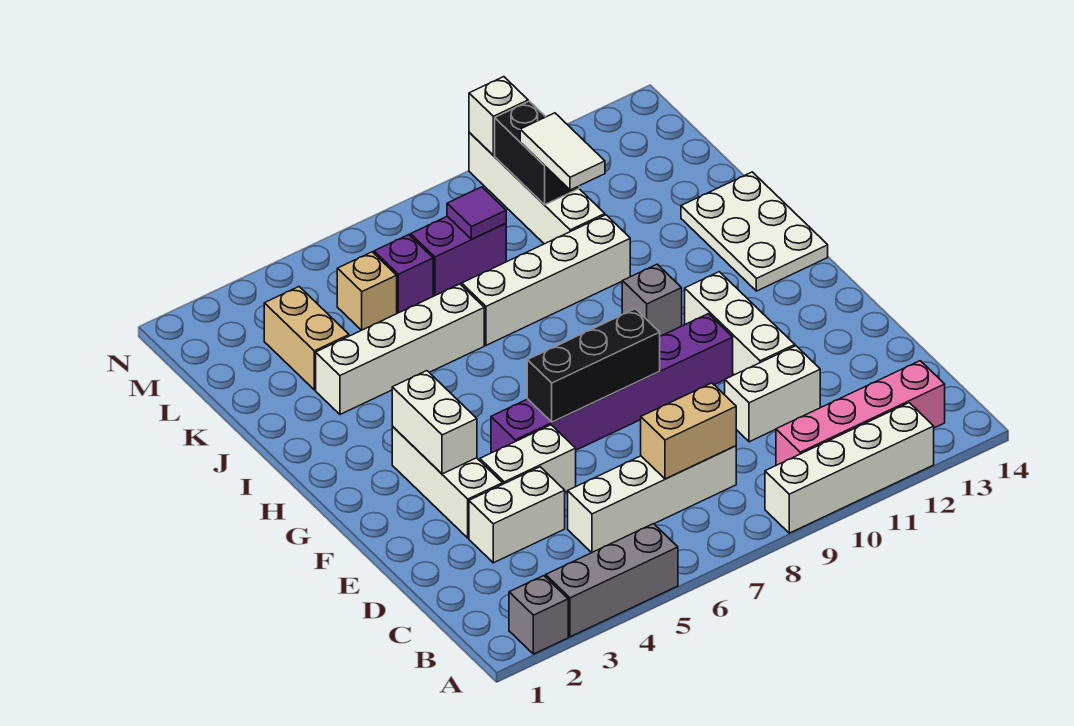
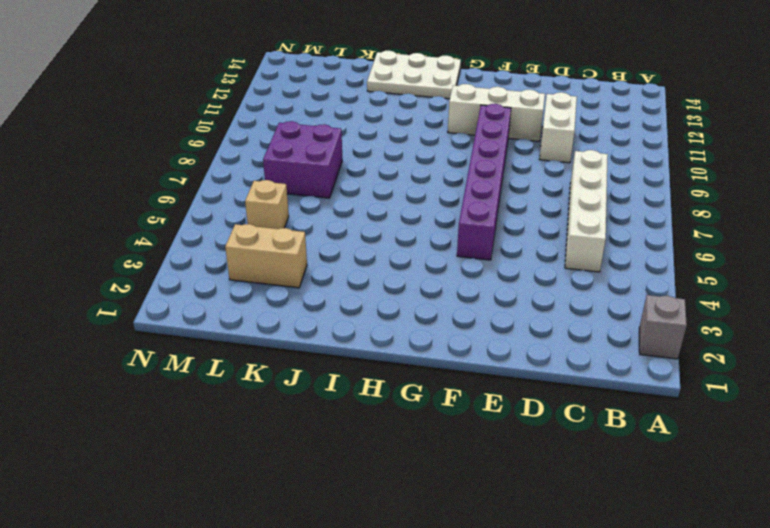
purple 2x2 brick [263,121,342,198] -> purple 1x2 brick [411,216,506,296]
none -> grey 1x3 brick [546,524,678,637]
none -> white 1x4 brick [765,403,934,533]
none -> pink 1x4 brick [776,361,945,465]

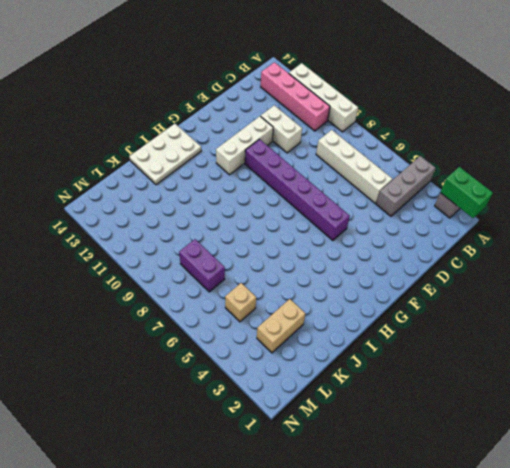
green 1x2 brick [440,167,493,218] -> none
grey 1x3 brick [376,156,435,216] -> grey 1x3 brick turned to [546,524,678,637]
none -> white 1x2 brick [469,467,565,563]
none -> white 1x3 brick [392,427,503,538]
none -> white 1x2 brick [480,425,576,492]

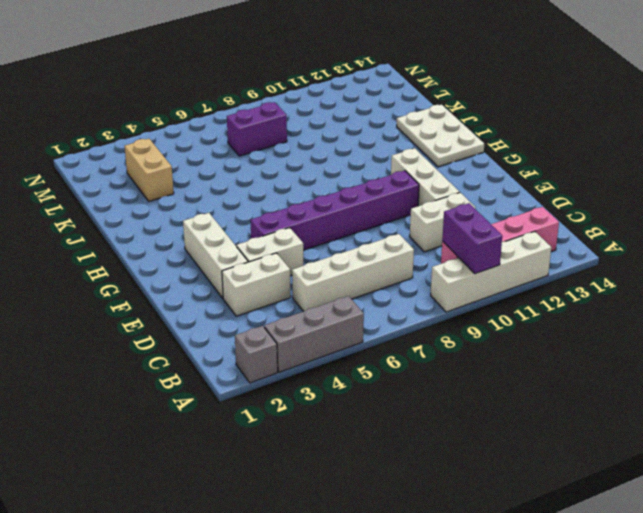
purple 1x2 brick [442,203,502,274] -> none
none -> grey 1x1 brick [622,264,682,336]
none -> white 1x4 brick [316,284,484,414]
none -> white 1x4 brick [462,215,630,345]

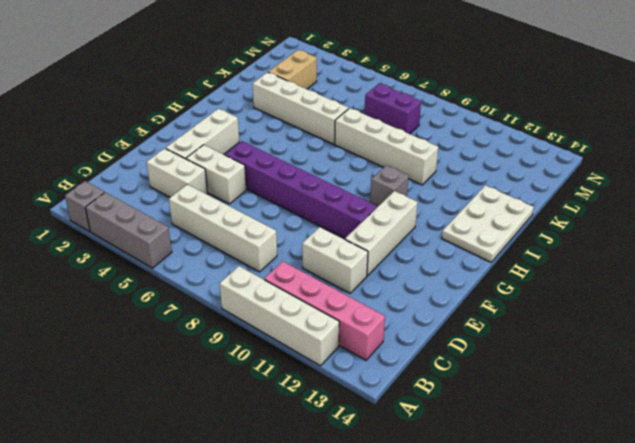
none -> white 1x4 brick [469,133,605,244]
none -> tan 1x1 brick [337,252,397,330]
none -> purple 1x1 brick [374,235,433,313]

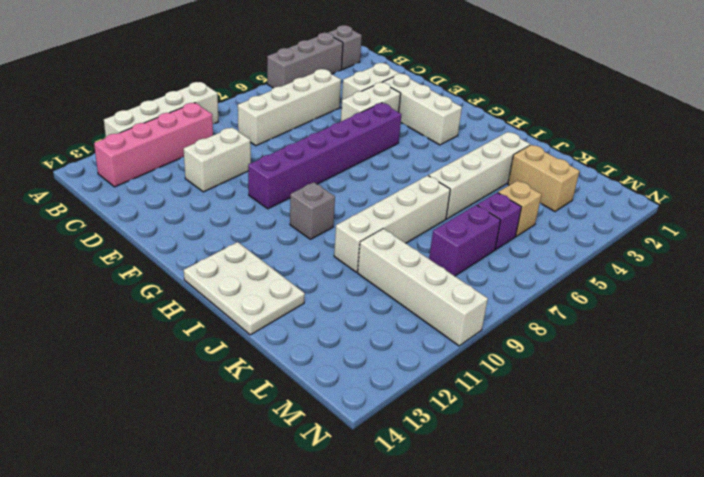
none -> white 1x3 brick [685,272,795,375]
none -> tan 1x2 brick [641,383,736,479]
none -> white 1x2 brick [392,371,477,474]

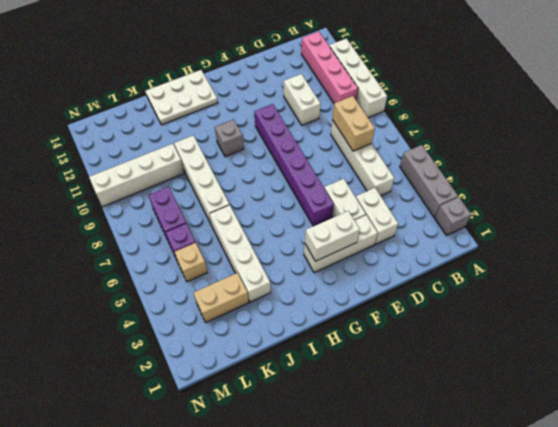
none -> white 1x3 brick [685,272,795,375]
none -> black 1x3 brick [527,309,660,422]
none -> purple 1x1 tile [447,187,506,239]

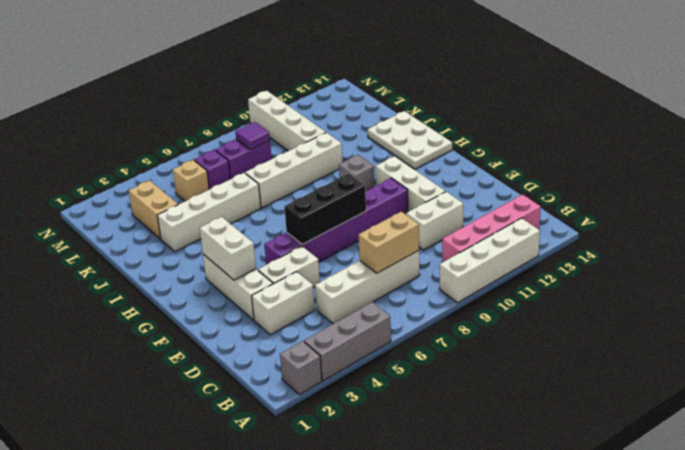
none -> black 1x2 brick [495,101,579,205]
none -> white 1x1 brick [469,77,528,155]
none -> white 1x2 tile [520,113,605,190]

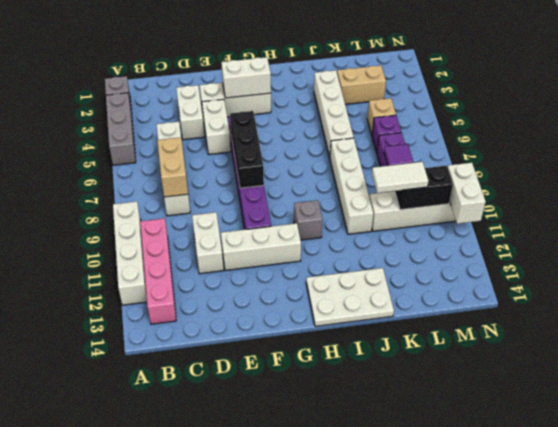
white 1x2 brick [448,163,486,224] -> white 1x1 brick [469,77,528,155]

